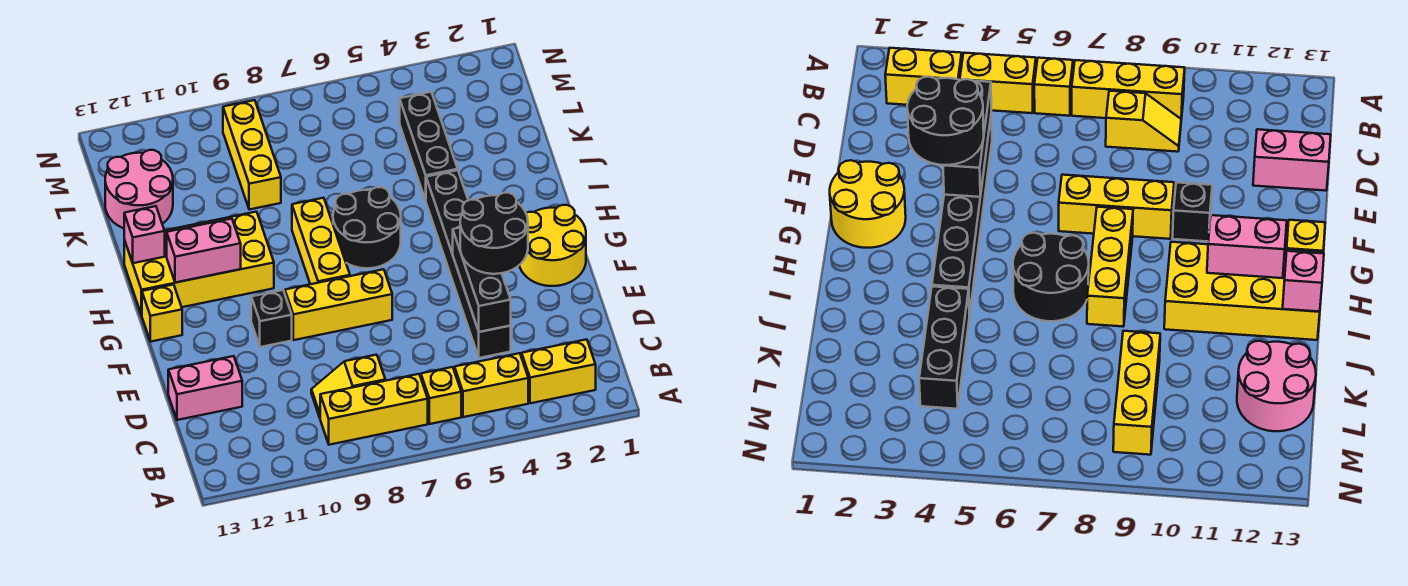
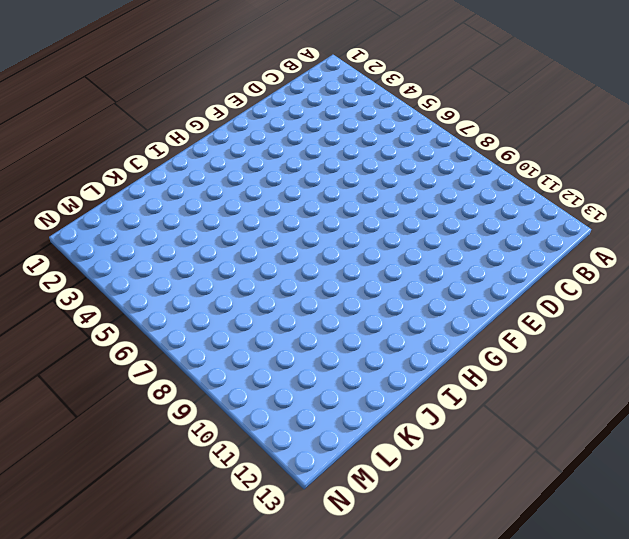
none -> yellow 1x2 brick [522,339,596,403]
none -> yellow 1x2 brick [455,353,528,417]
none -> yellow 1x1 brick [421,367,461,424]

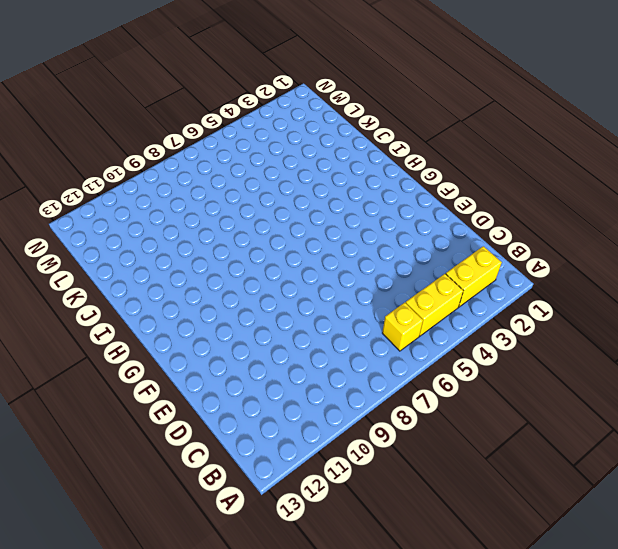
none -> yellow 1x3 brick [320,374,428,445]
none -> yellow 1x2 slope [311,355,385,418]
none -> black 1x6 brick [426,170,511,358]

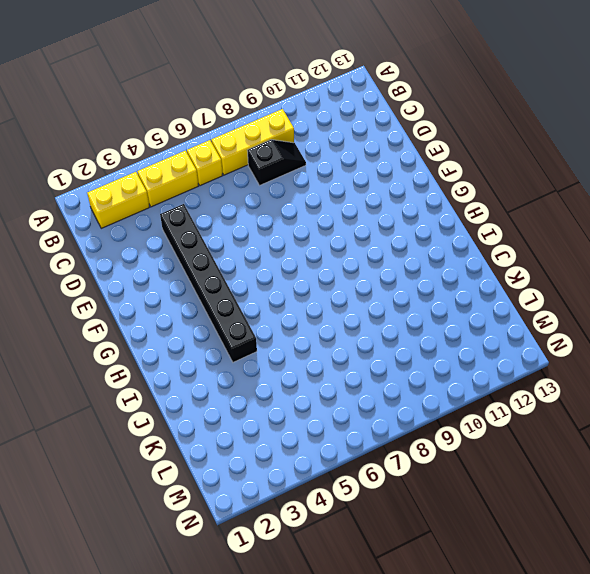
black 1x2 slope [247,140,306,186] -> yellow 1x2 slope [311,355,385,418]
none -> pink 1x2 brick [168,356,242,420]
none -> yellow 2x2 round brick [519,205,586,286]
none -> yellow 1x3 brick [285,269,392,340]

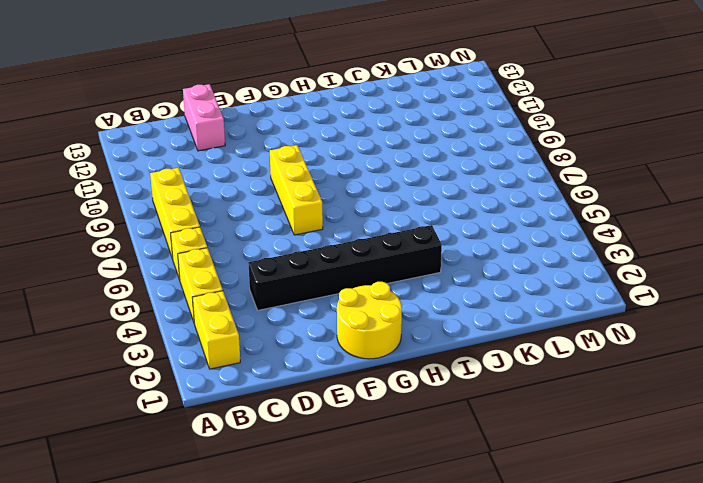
none -> yellow 1x2 slope [311,355,385,418]
none -> black 1x1 brick [251,290,292,347]
none -> yellow 1x3 brick [292,198,350,284]

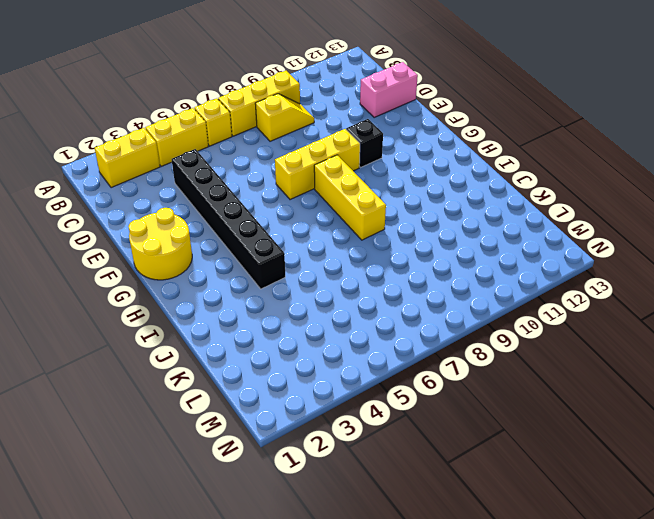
none -> yellow 1x1 brick [142,285,182,342]
none -> black 2x2 round brick [333,187,401,268]
none -> yellow 2x4 brick [124,212,274,315]

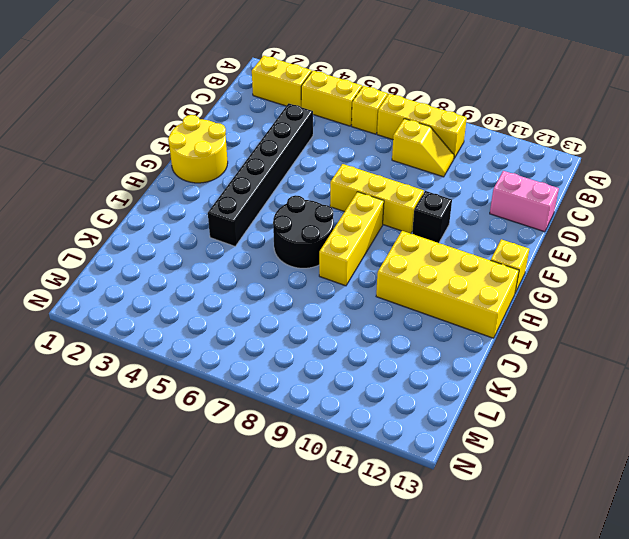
none -> black 1x3 brick [400,92,458,200]
none -> yellow 1x3 brick [223,100,281,210]
none -> pink 2x2 round brick [105,150,173,228]

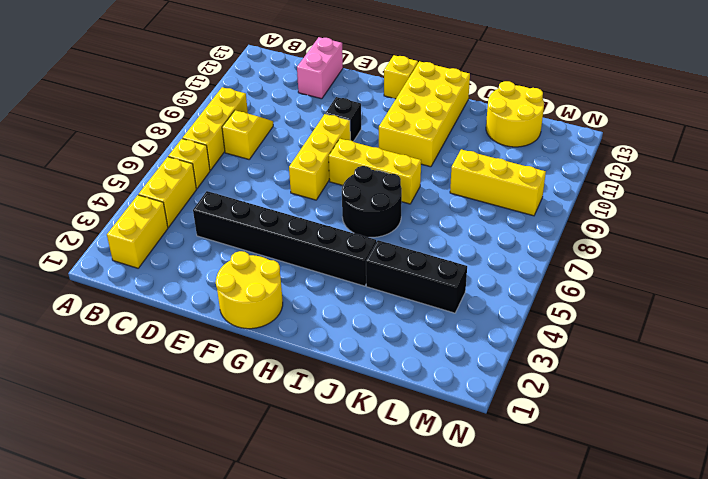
yellow 2x2 round brick [486,81,544,147] -> pink 2x2 round brick [105,150,173,228]
none -> black 1x3 brick [453,228,511,332]
none -> pink 1x2 brick [167,219,241,283]
none -> pink 1x1 brick [124,206,165,263]

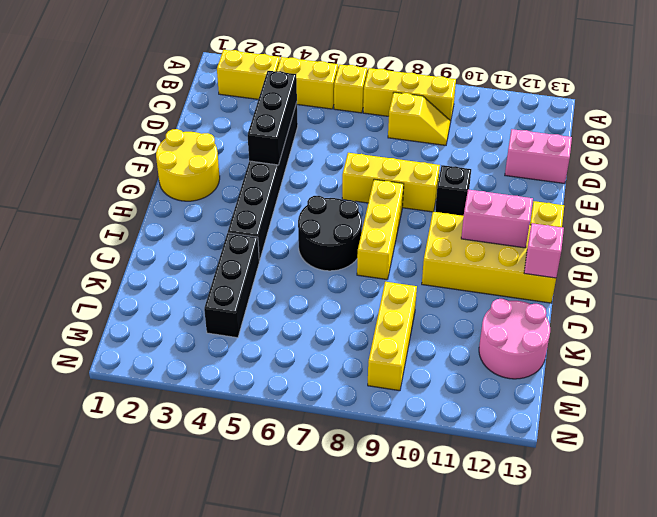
none -> black 2x2 round brick [460,193,528,274]

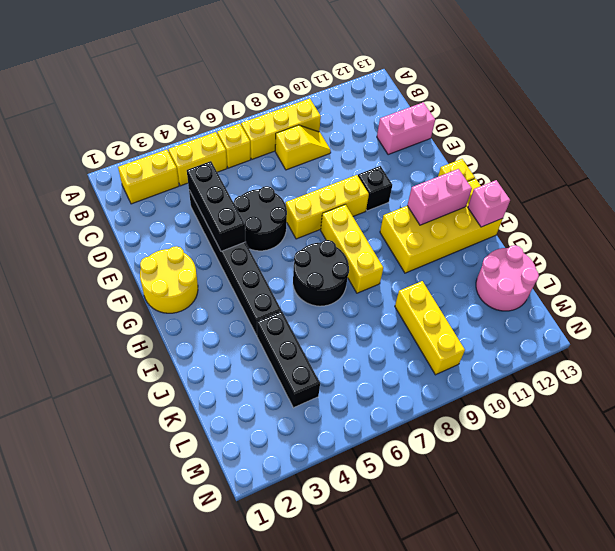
black 2x2 round brick [234,186,287,251] -> black 2x2 round brick moved to [460,193,528,274]

